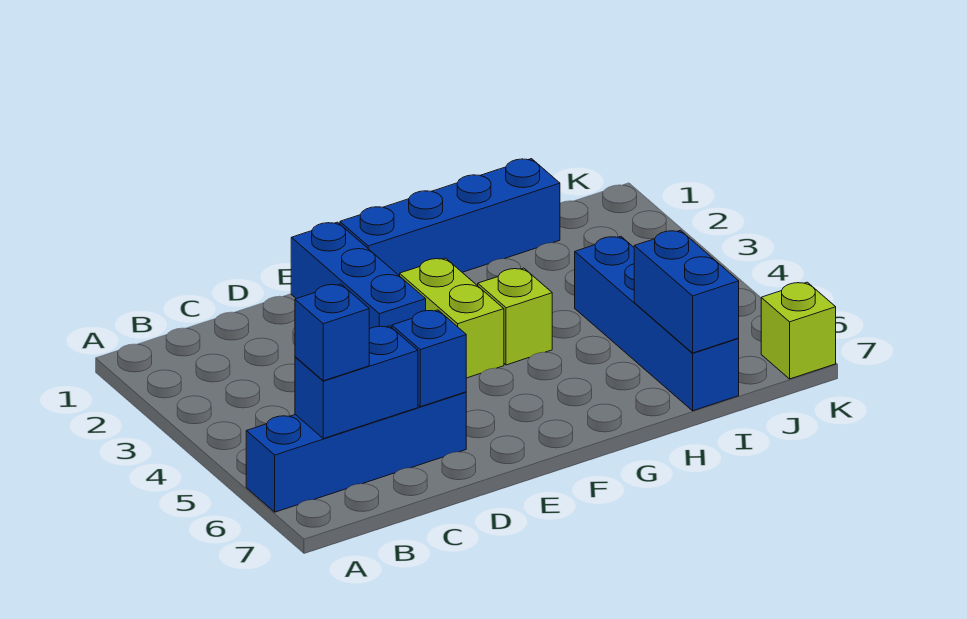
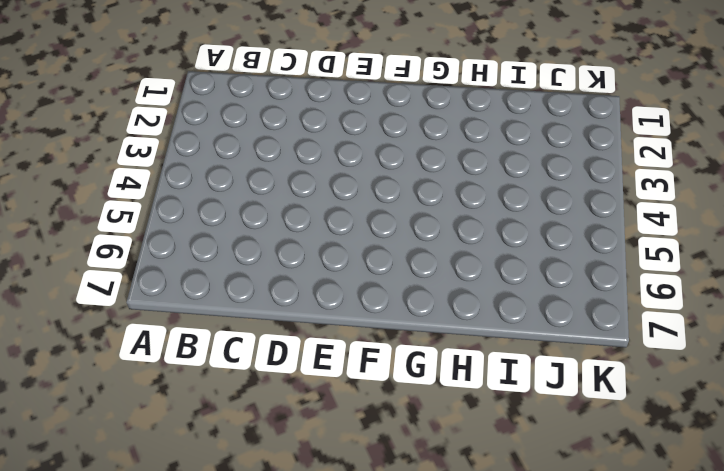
none -> blue 1x4 brick [246,392,466,512]
none -> blue 1x3 brick [291,222,426,329]

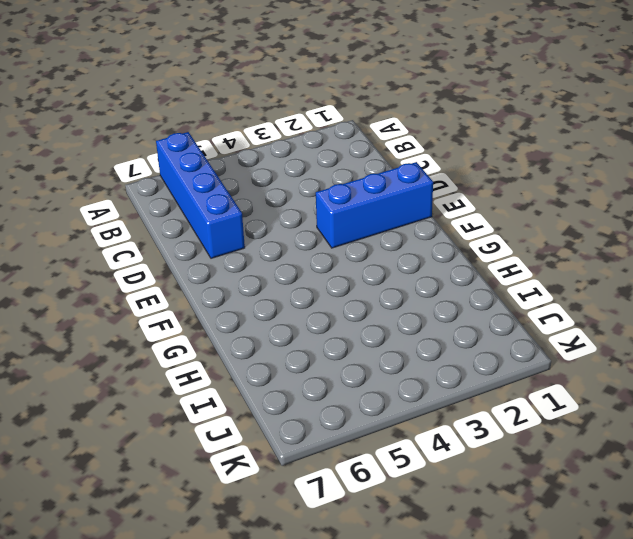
none -> blue 1x4 brick [340,159,560,276]
none -> lime 1x2 brick [400,258,504,378]

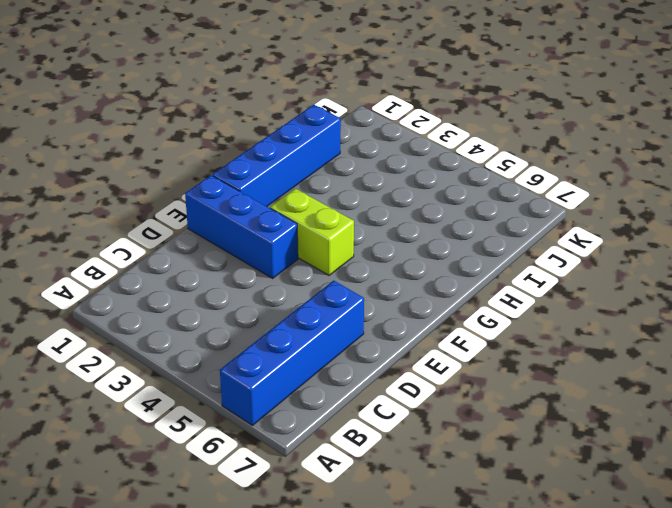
none -> lime 1x1 brick [478,268,552,365]
none -> blue 1x4 brick [575,236,739,411]

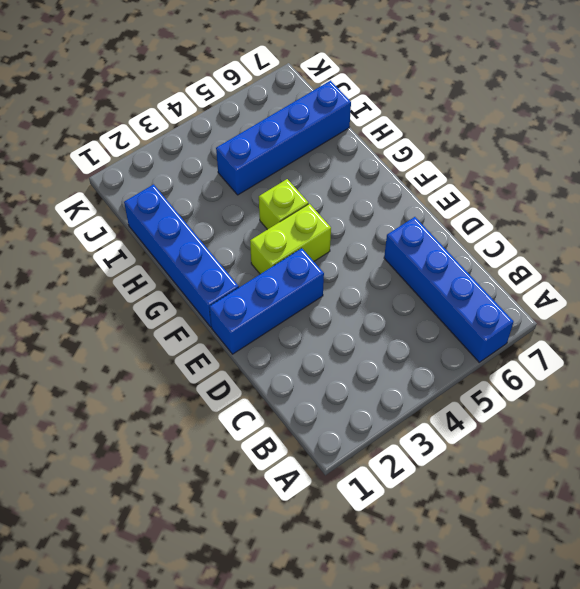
none -> lime 1x1 brick [761,282,836,379]
none -> blue 1x2 brick [295,326,418,439]

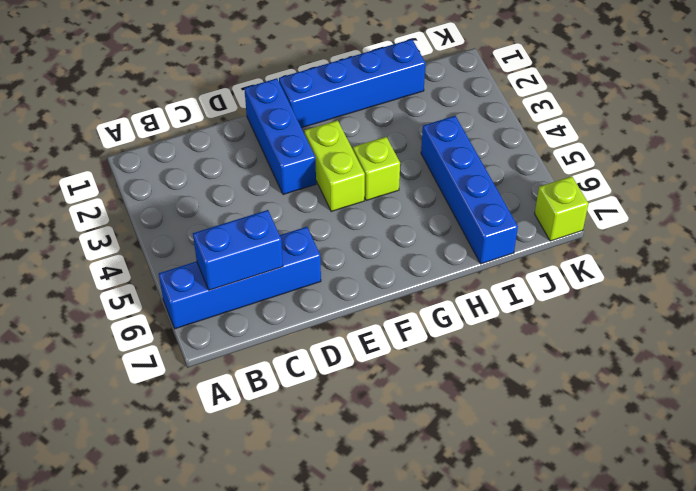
none -> blue 1x1 brick [392,310,466,407]
none -> blue 1x2 brick [634,230,739,353]

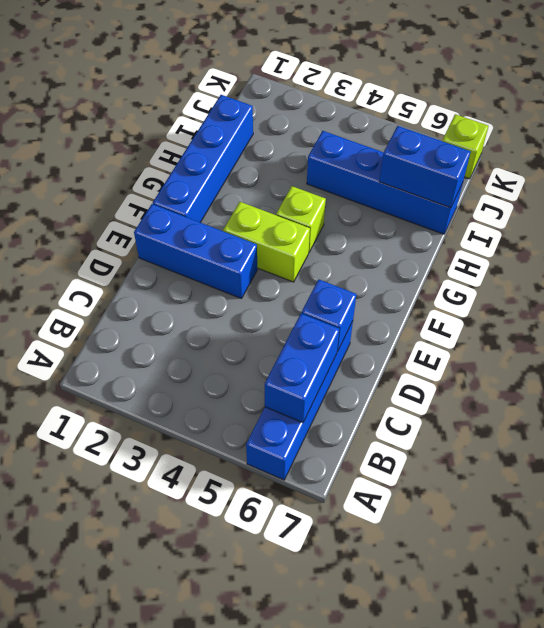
none -> blue 1x1 brick [295,284,369,381]

